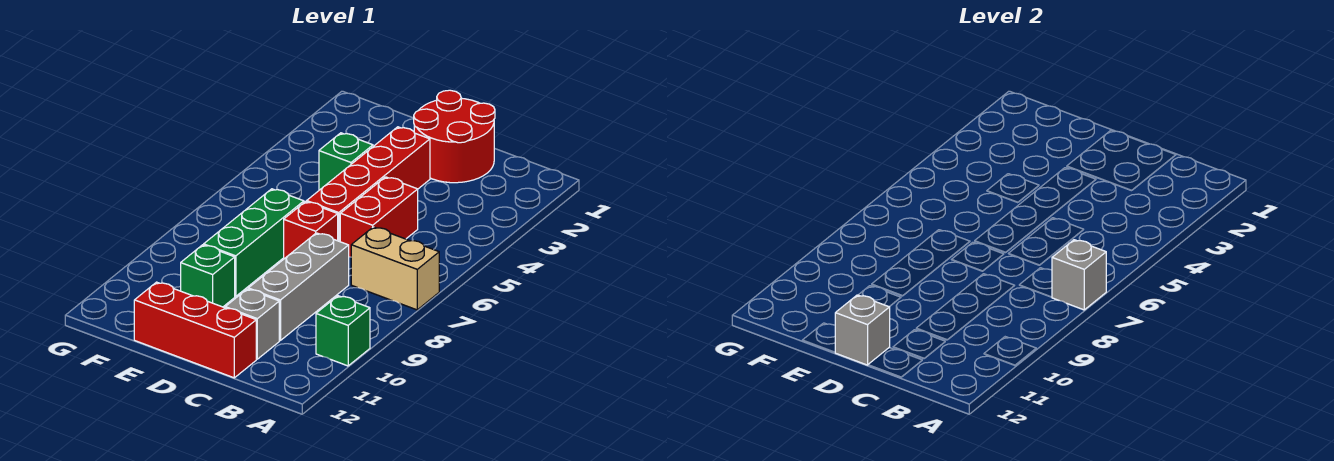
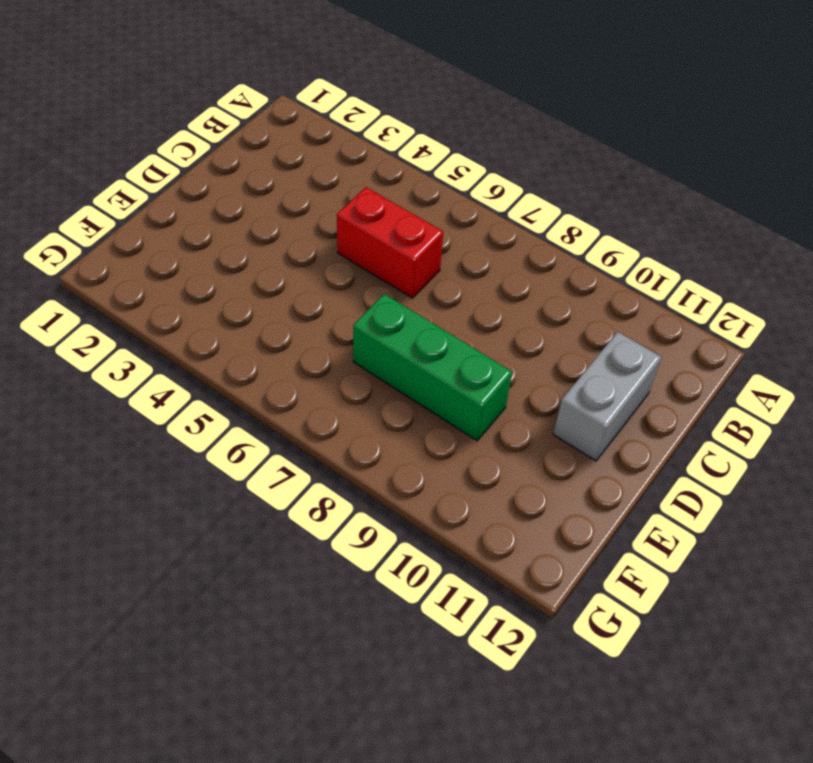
grey 1x2 brick [553,332,661,461] -> grey 1x1 brick [225,289,279,359]
none -> tan 1x2 brick [351,227,439,310]
none -> green 1x1 brick [316,296,370,366]
none -> red 2x2 round brick [414,90,495,183]

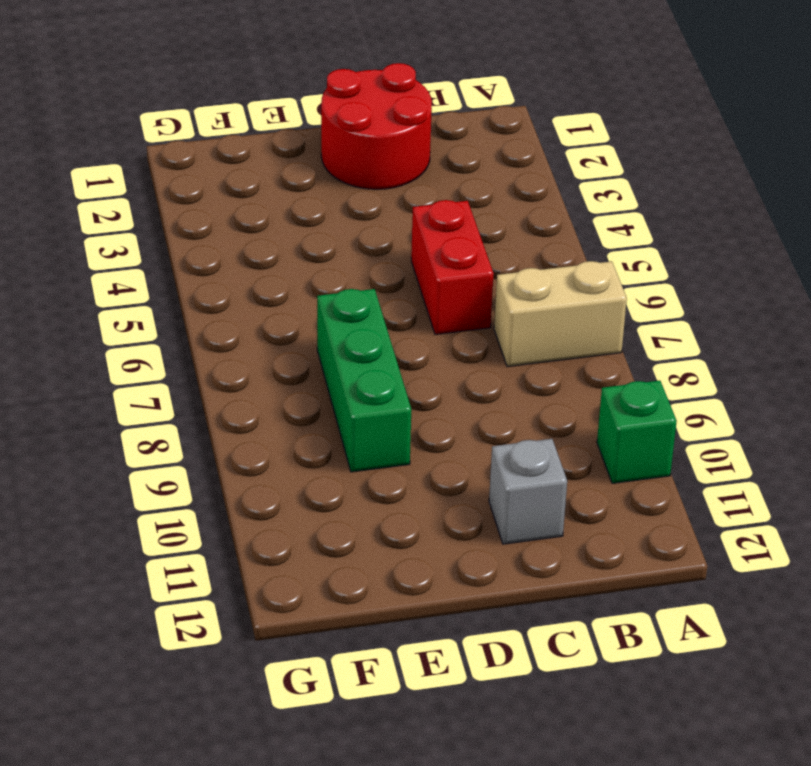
none -> grey 1x3 brick [248,233,349,341]
none -> red 1x3 brick [134,282,256,378]
none -> red 1x4 brick [307,127,430,242]

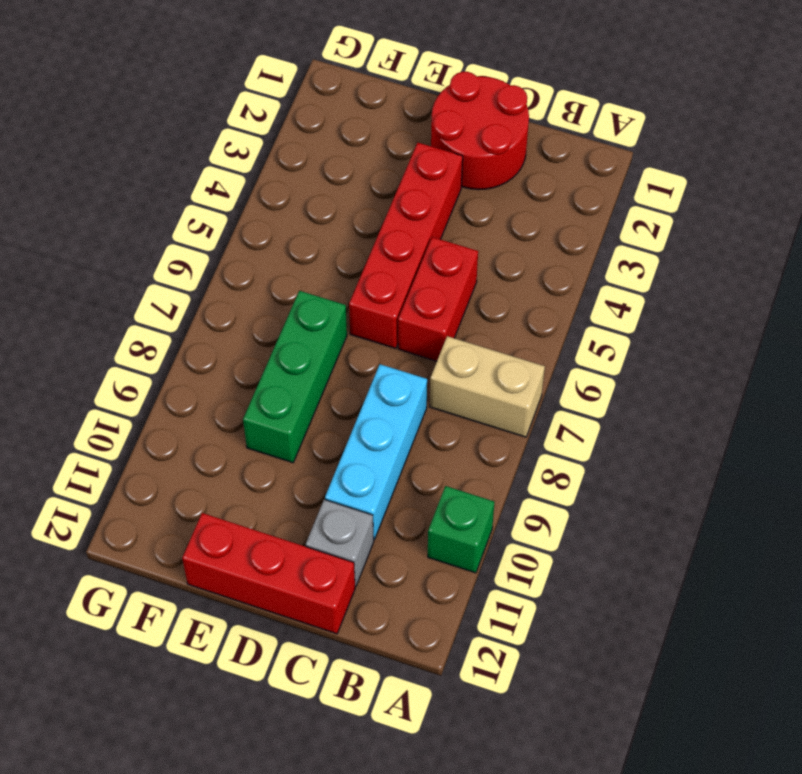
cyan 1x3 brick [325,364,427,540] -> grey 1x3 brick [248,233,349,341]
none -> red 1x1 brick [284,202,338,259]
none -> green 1x1 brick [319,133,373,190]
none -> green 1x1 brick [181,245,235,307]

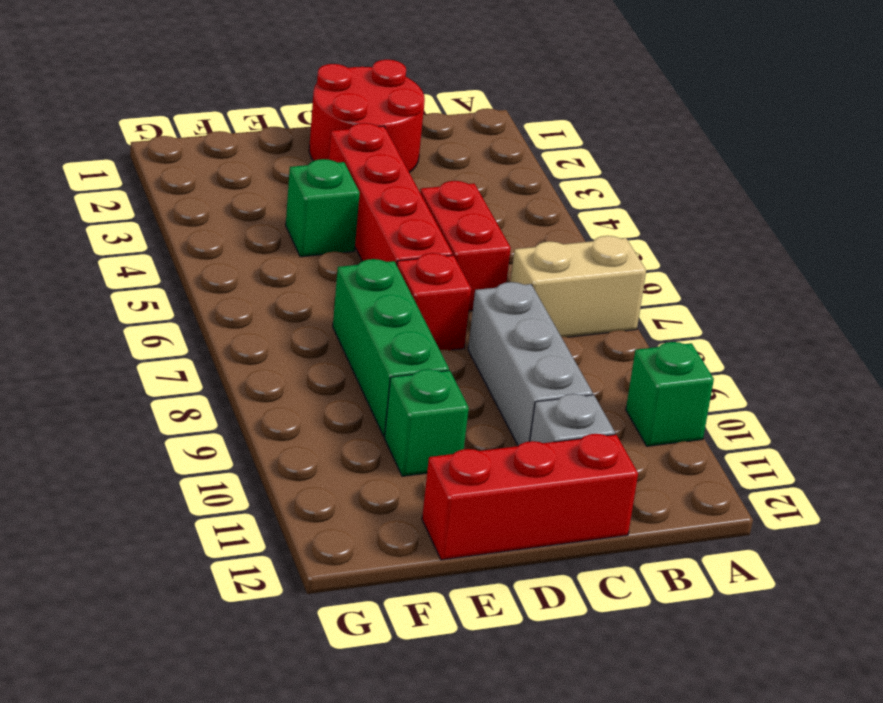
none -> grey 1x1 brick [1052,240,1106,310]
none -> grey 1x1 brick [835,295,890,365]

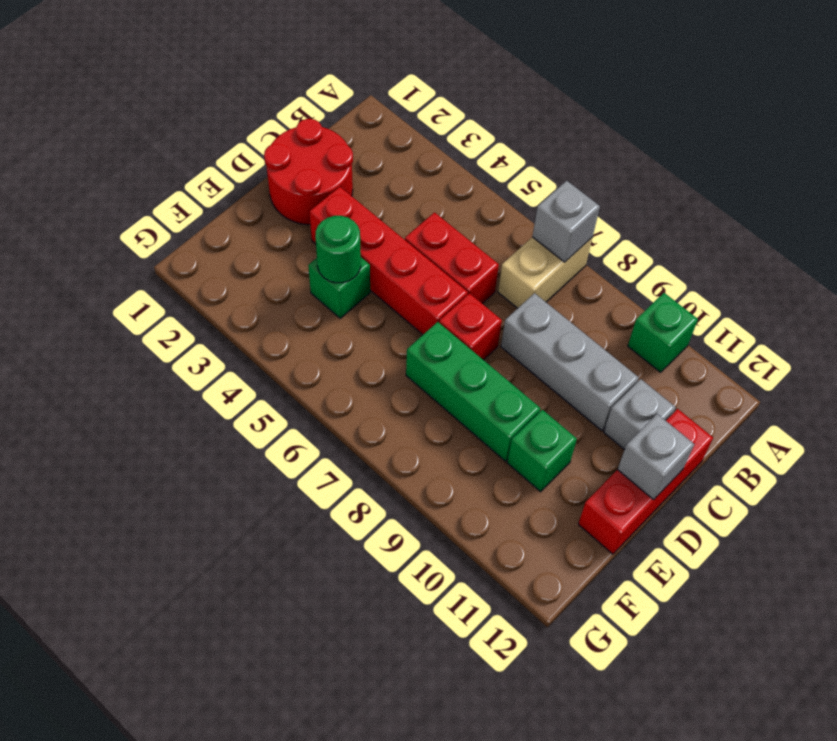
green 1x1 round brick [315,216,361,283] -> none

